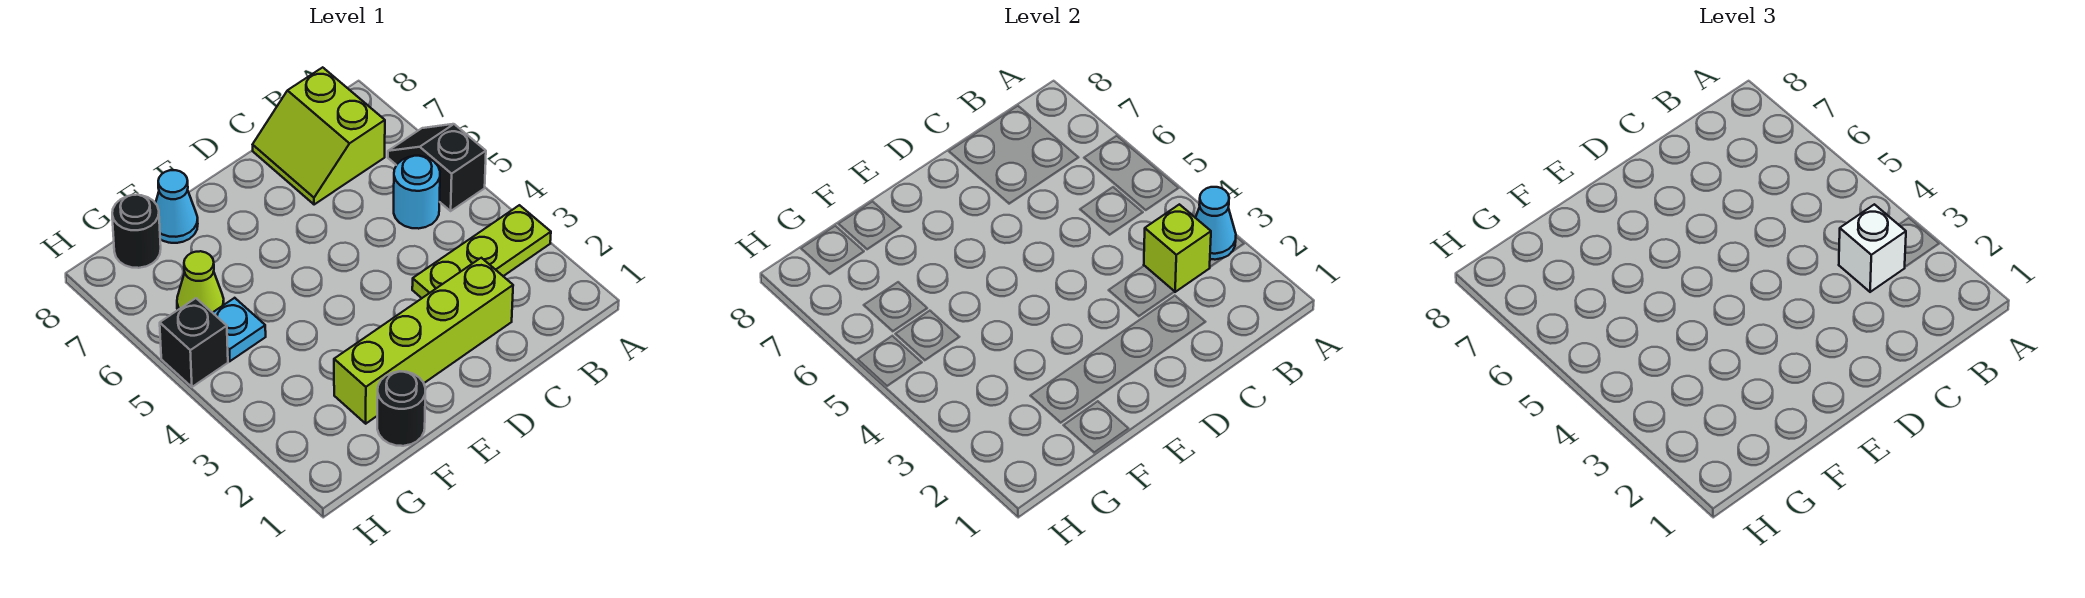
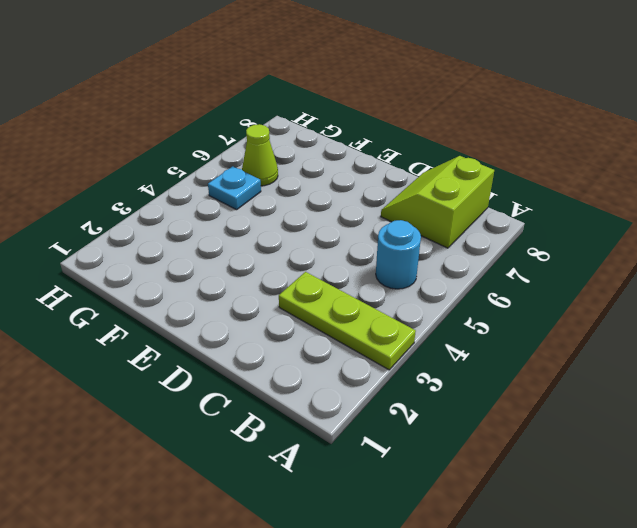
none -> black 1x2 slope [388,124,486,211]
none -> lime 1x4 brick [334,258,513,424]
none -> black 1x1 round brick [377,371,426,446]

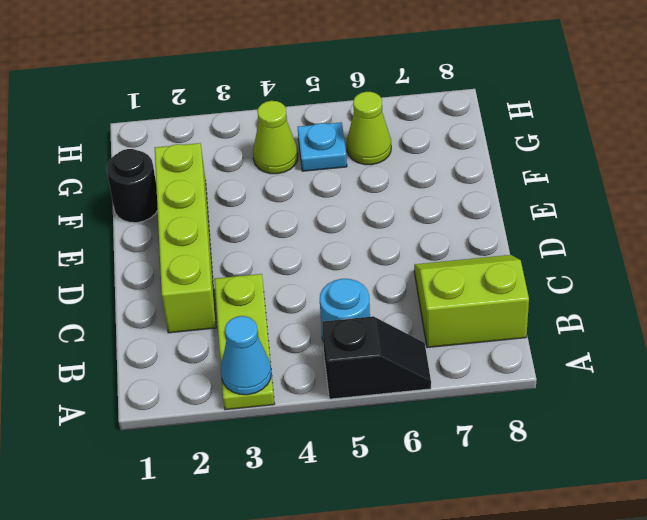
lime 1x1 cone [253,101,298,174] -> none
none -> cyan 1x1 cone [156,170,198,243]
none -> black 1x1 round brick [112,195,161,268]
none -> black 1x1 brick [160,298,228,387]

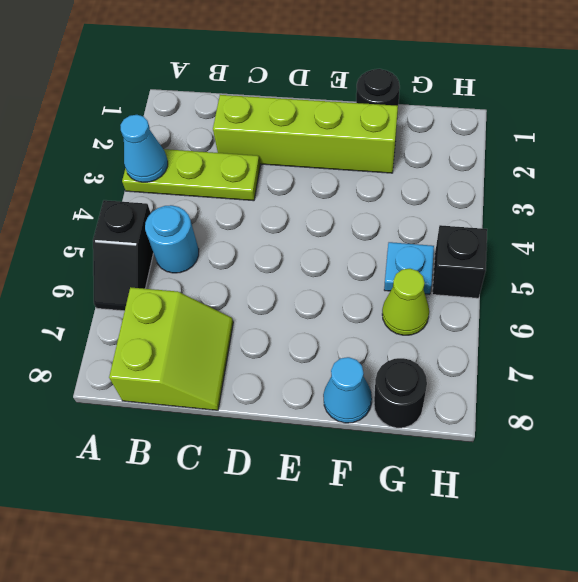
none -> lime 1x1 brick [1144,204,1211,292]
none -> white 1x1 brick [1839,204,1906,292]

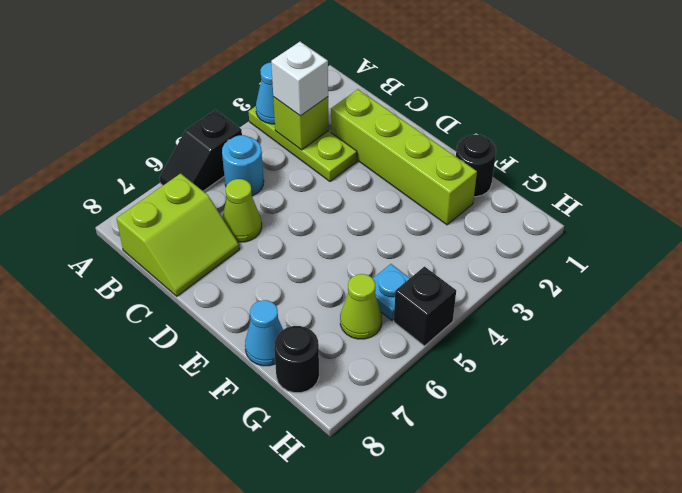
lime 1x1 cone [222,179,262,242] -> none

